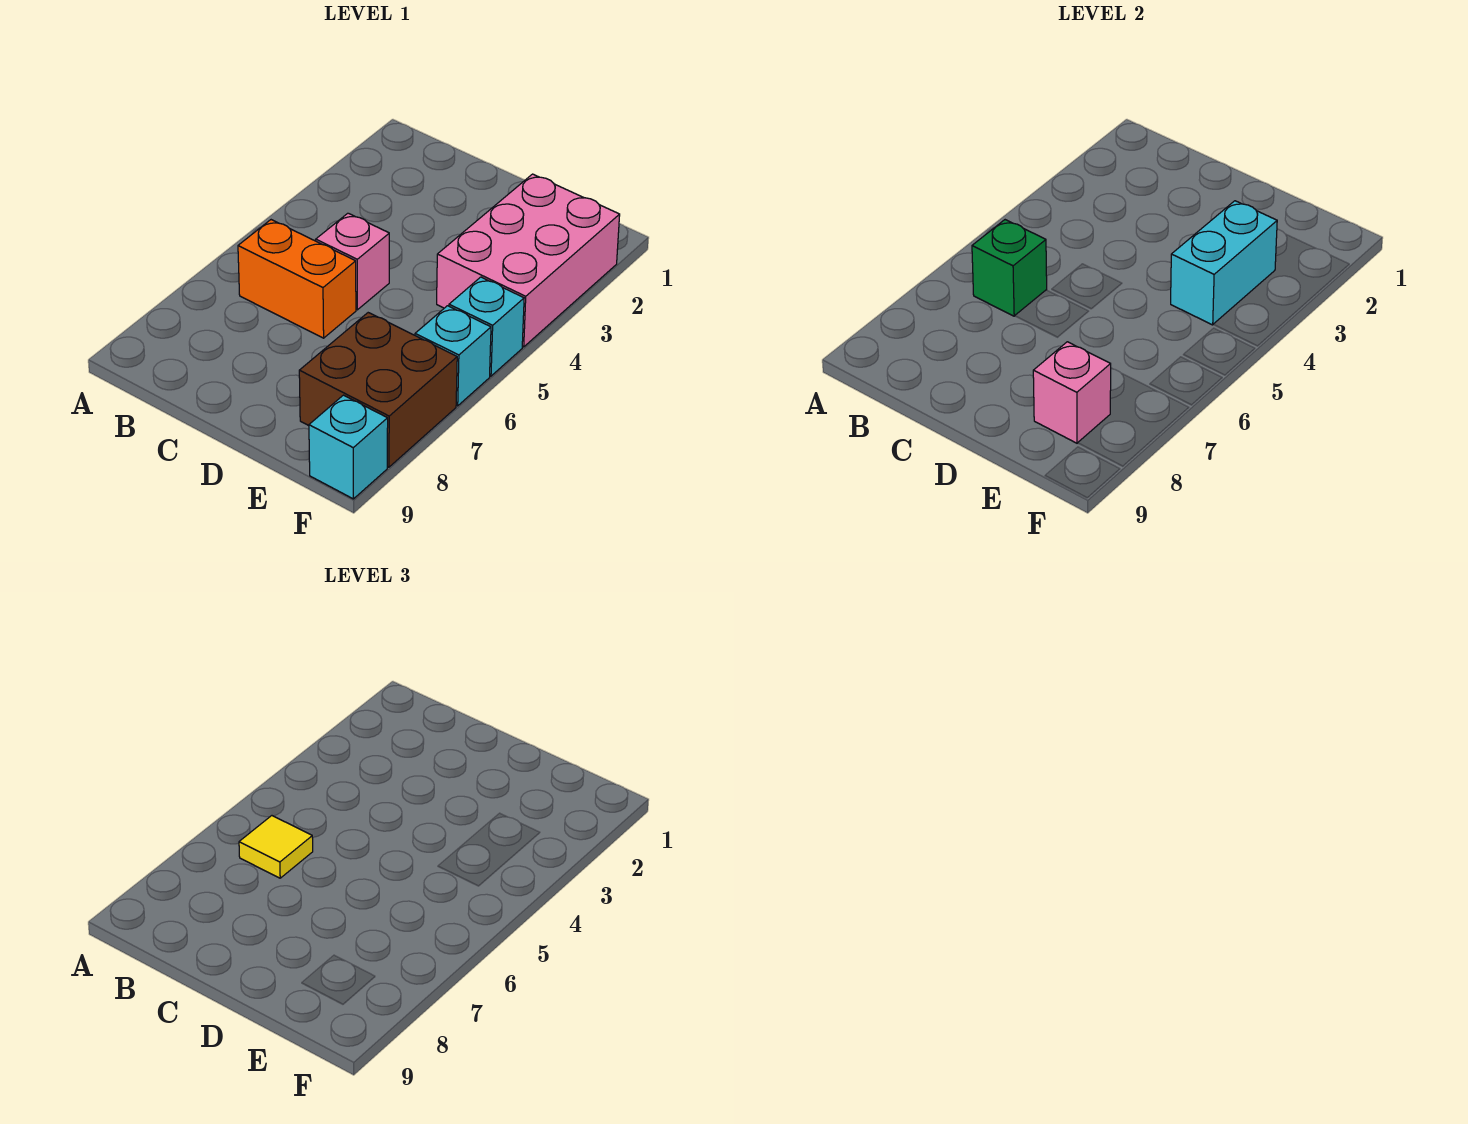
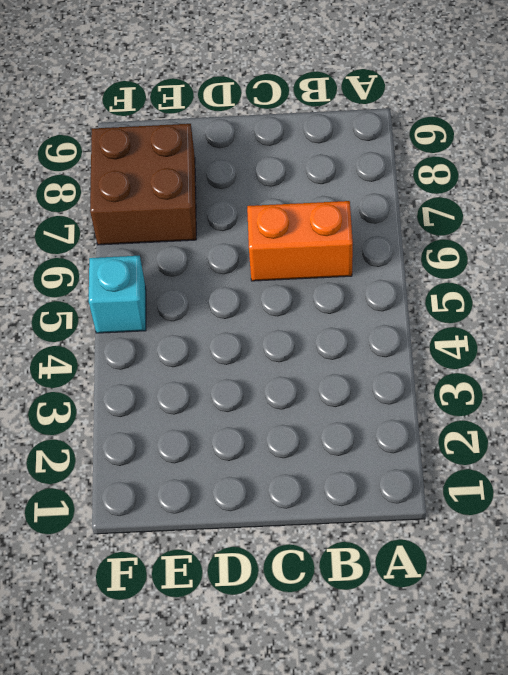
none -> pink 1x1 brick [316,213,389,310]
none -> pink 2x3 brick [437,174,620,347]

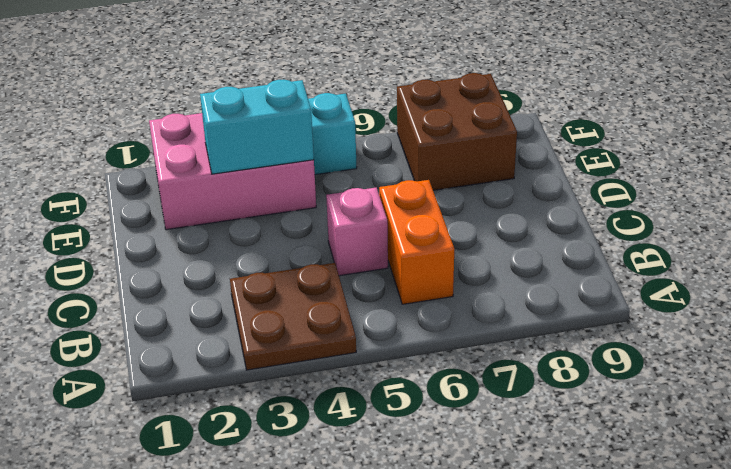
brown 2x2 plate [230,263,356,370] -> none
none -> cyan 1x1 brick [415,306,491,406]
none -> cyan 1x1 brick [309,395,388,499]

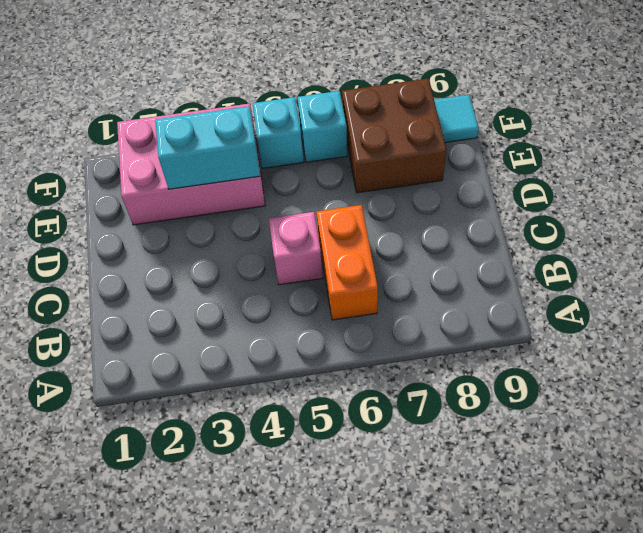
cyan 1x1 tile [434,95,479,143] -> cyan 1x1 brick [309,395,388,499]
none -> green 1x1 brick [972,220,1047,316]
none -> pink 1x1 brick [1033,342,1111,443]

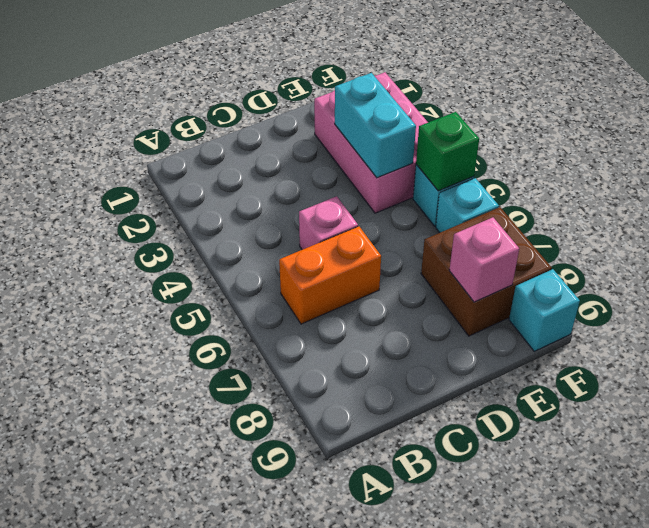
green 1x1 brick [416,112,479,191] -> green 1x1 brick moved to [972,220,1047,316]
none -> yellow 1x1 tile [239,816,313,878]

